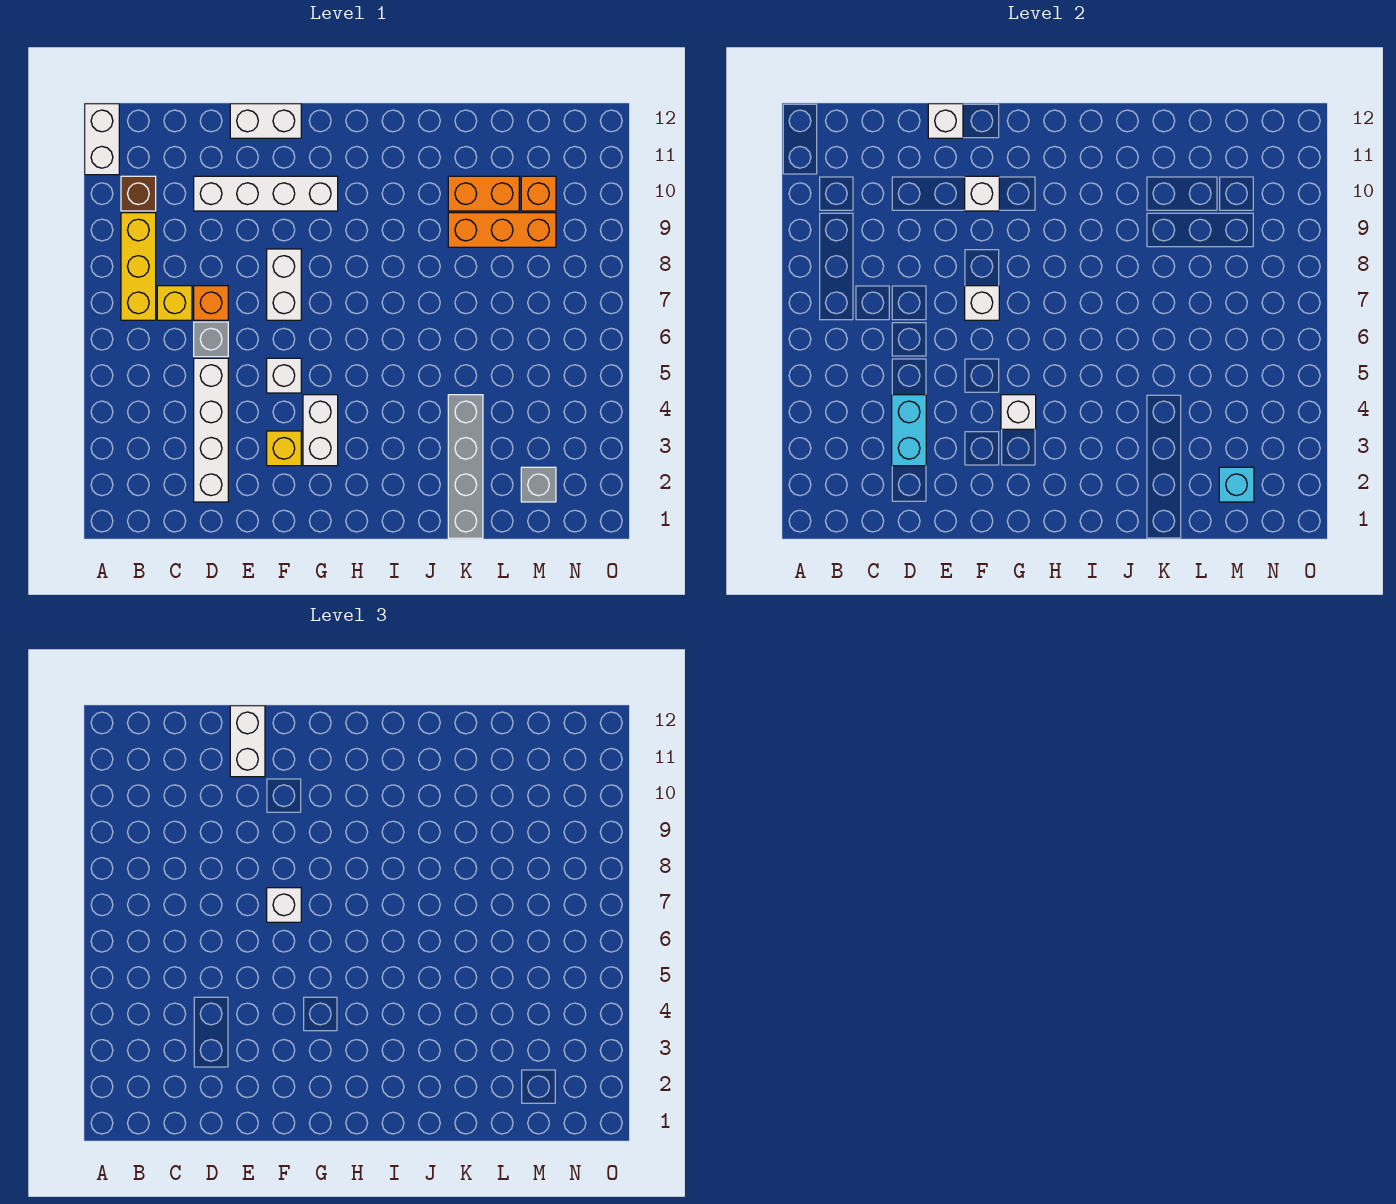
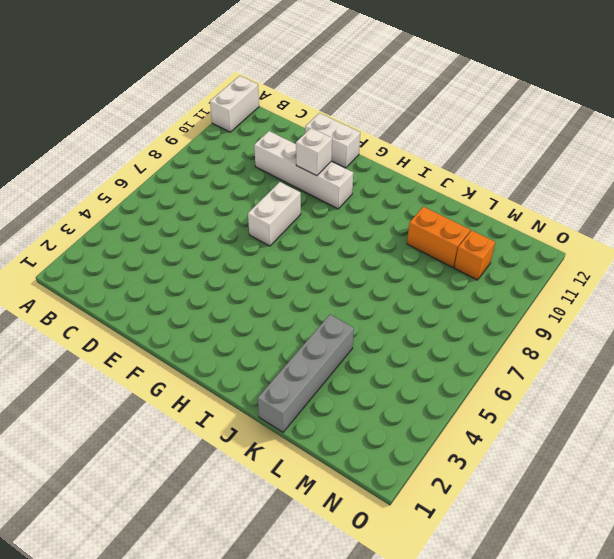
none -> yellow 1x3 brick [121,213,156,320]
none -> brown 1x1 brick [121,176,156,211]
none -> yellow 1x1 brick [157,286,192,320]

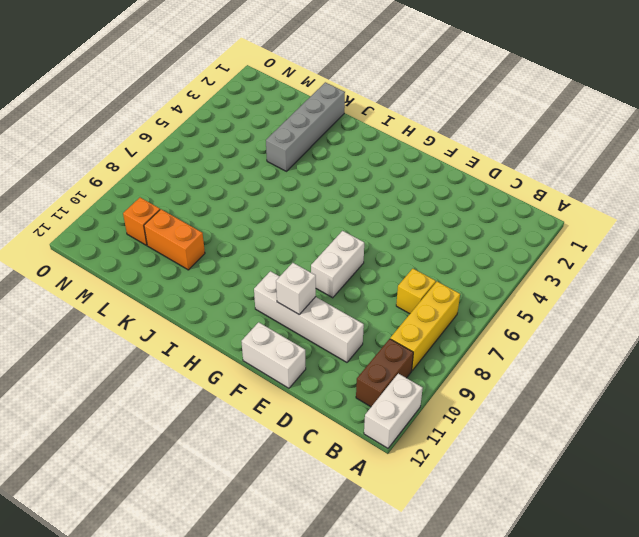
brown 1x2 brick [356,339,413,407] -> brown 1x1 brick [121,176,156,211]
none -> white 1x4 brick [194,358,228,502]
none -> grey 1x1 brick [194,322,228,357]
none -> orange 1x1 brick [194,286,228,320]

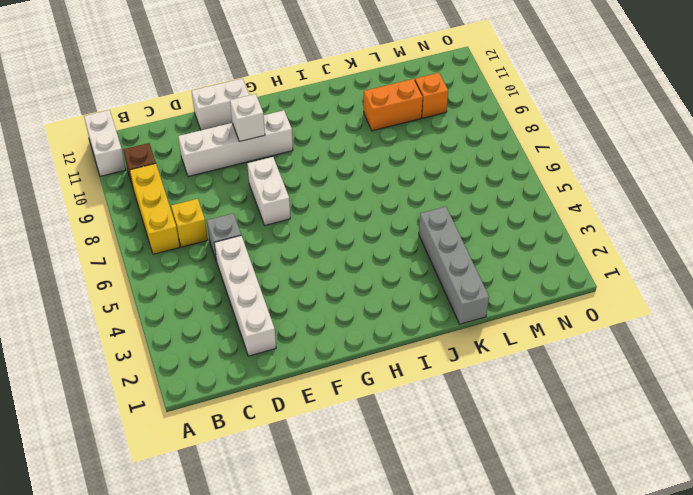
none -> orange 1x1 brick [194,286,228,320]
none -> yellow 1x1 brick [267,431,301,466]
none -> white 1x1 brick [267,358,301,393]

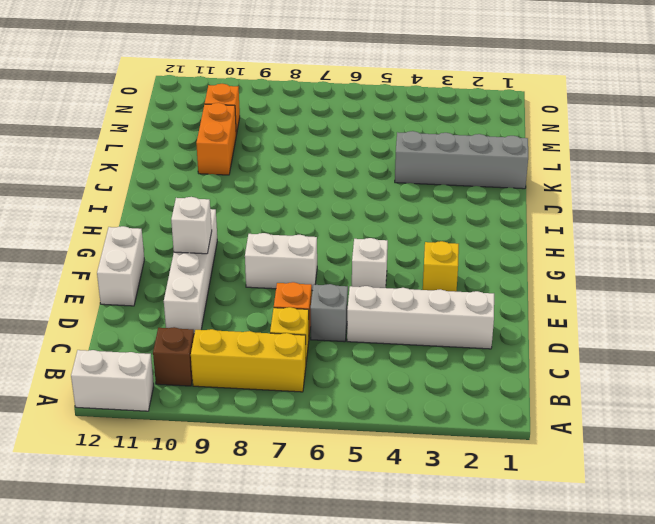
none -> white 1x2 brick [303,395,338,466]
none -> orange 1x3 brick [448,213,556,247]
none -> grey 1x1 brick [521,467,556,502]

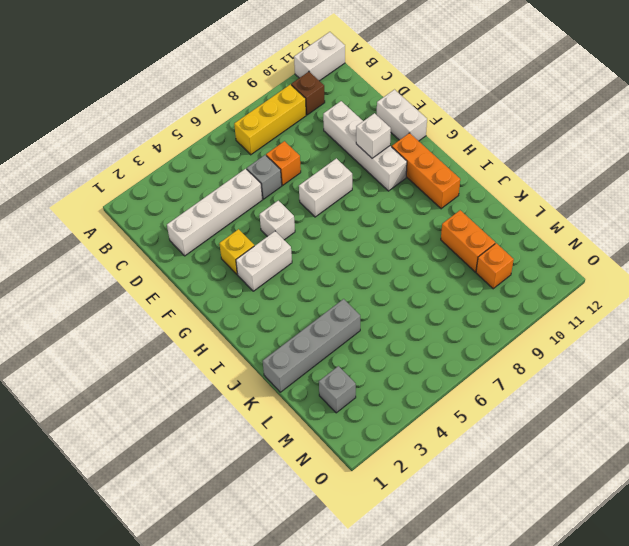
orange 1x3 brick [392,133,460,209] -> orange 1x3 brick moved to [448,213,556,247]
none -> yellow 1x1 brick [157,286,192,320]
none -> cyan 1x2 brick [892,395,926,466]
none -> white 1x1 brick [928,104,963,138]

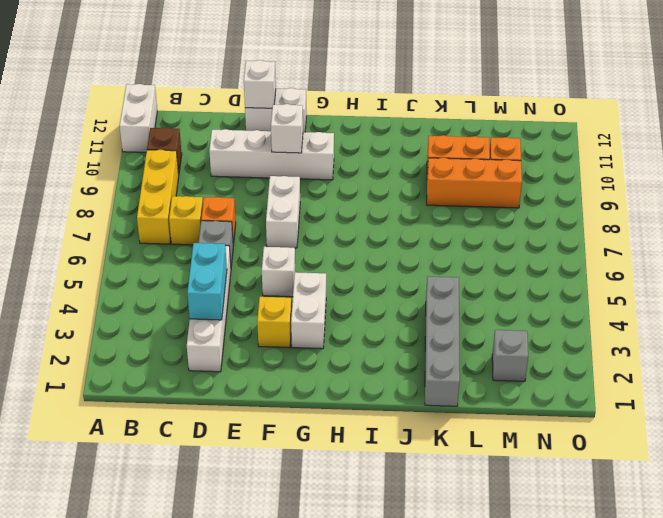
none -> white 1x1 brick [965,286,999,320]
none -> white 1x1 brick [1001,395,1036,429]
none -> cyan 1x1 brick [1219,467,1254,502]

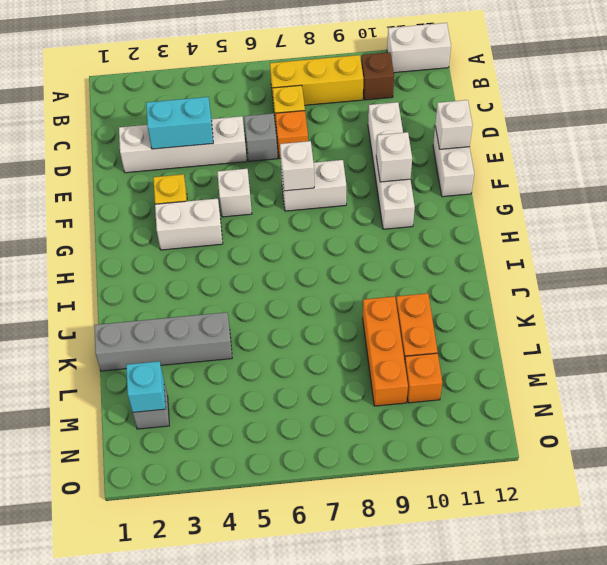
none -> white 1x1 brick [1001,395,1036,429]
none -> white 1x2 brick [230,706,265,777]
none -> white 1x1 brick [267,888,301,922]

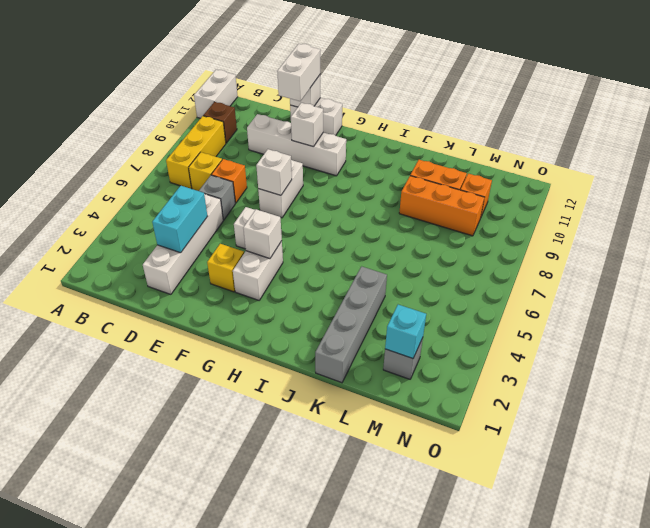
none -> white 1x1 brick [267,888,301,922]

